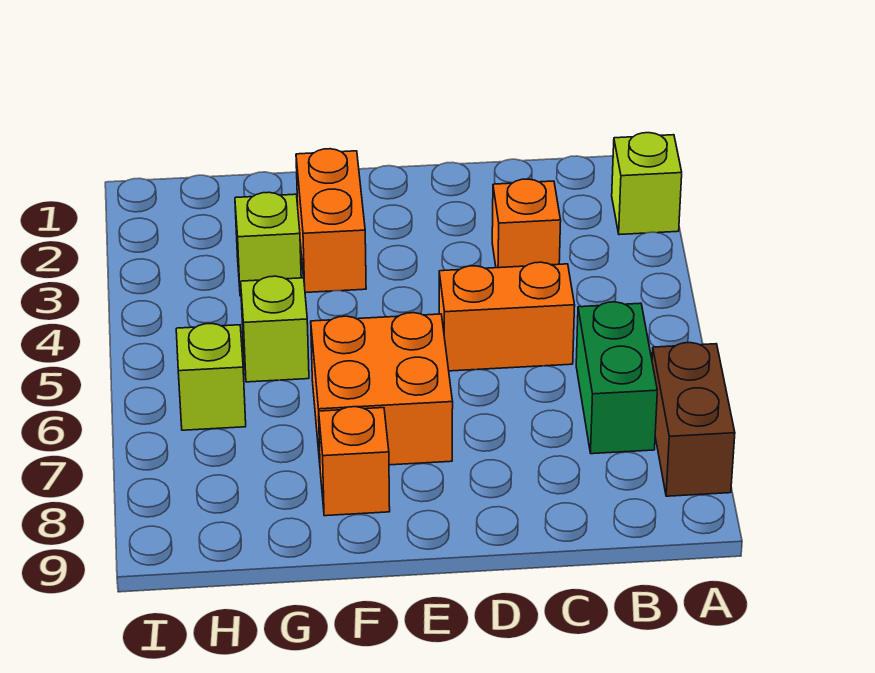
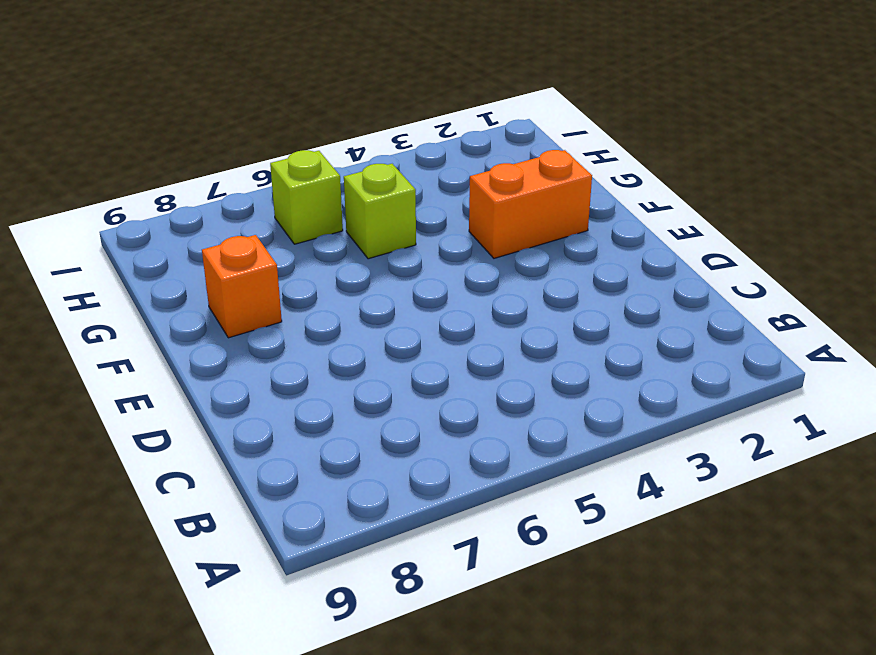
none -> lime 1x1 brick [612,133,682,235]
none -> brown 1x2 brick [652,343,735,496]

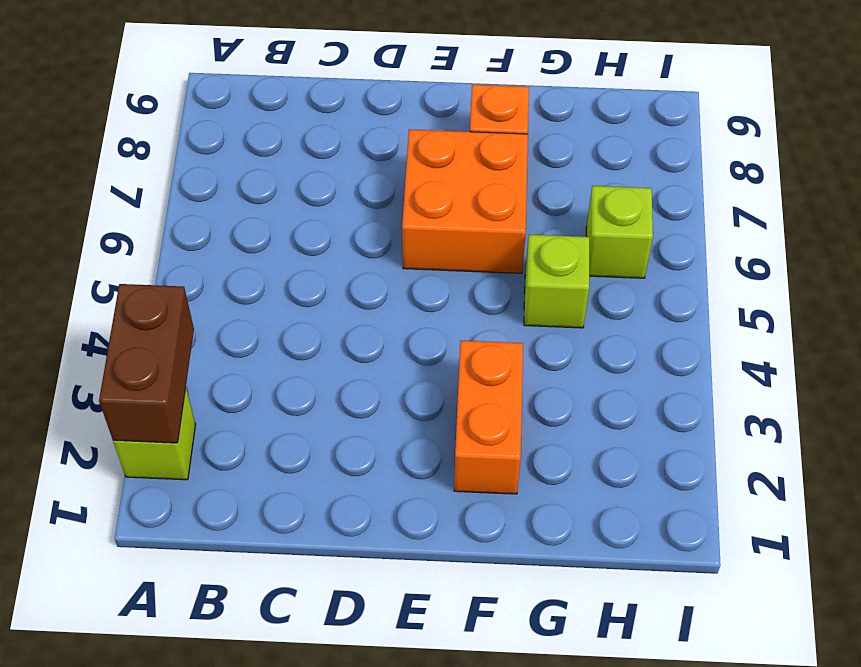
brown 1x2 brick [99,284,194,443] -> brown 1x2 brick moved to [652,343,735,496]
none -> green 1x2 brick [576,302,657,454]
none -> orange 1x1 brick [492,179,561,268]

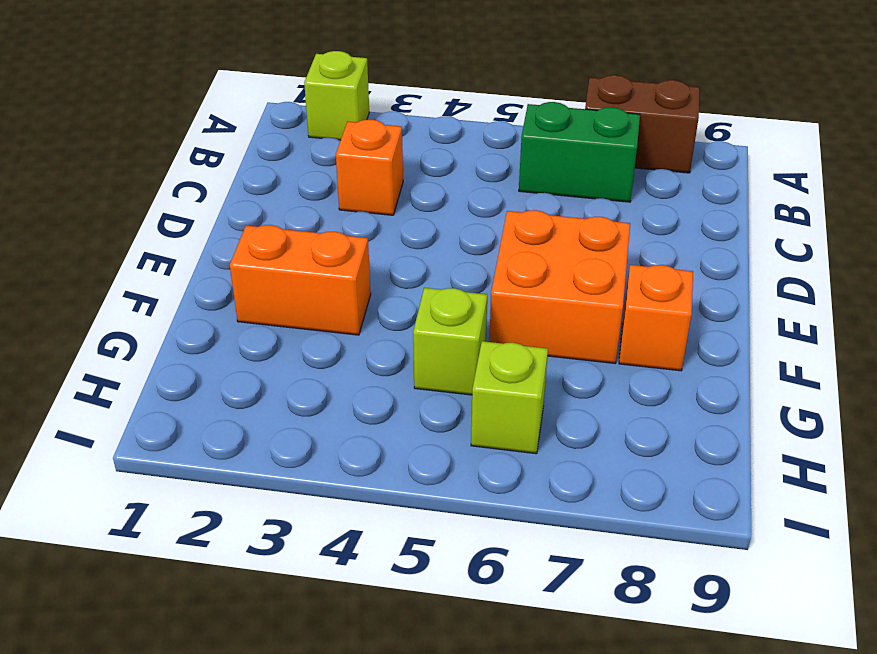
none -> orange 1x2 brick [439,262,575,371]
none -> lime 1x1 brick [235,192,301,296]

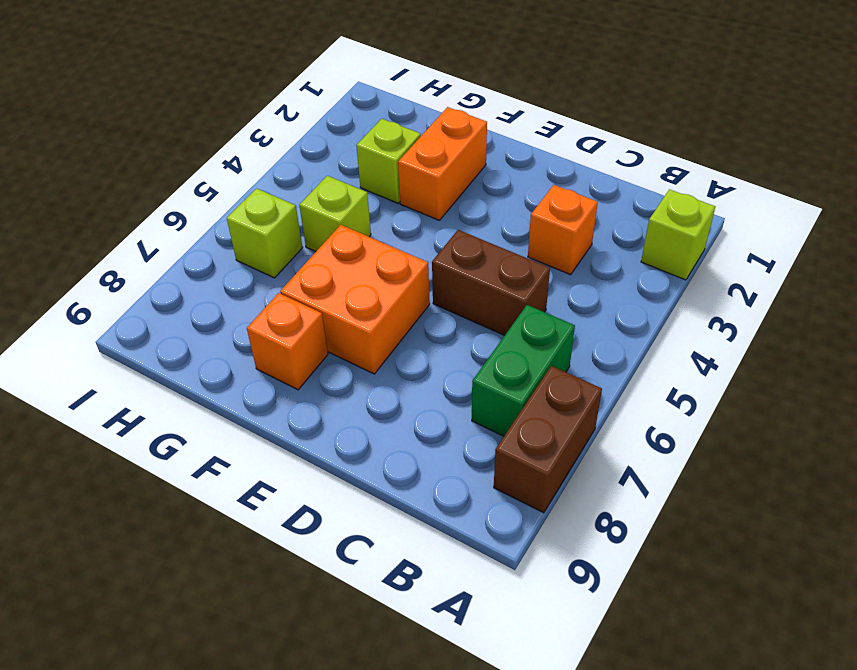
brown 1x2 brick [432,230,550,335] -> orange 1x2 brick [439,262,575,371]

